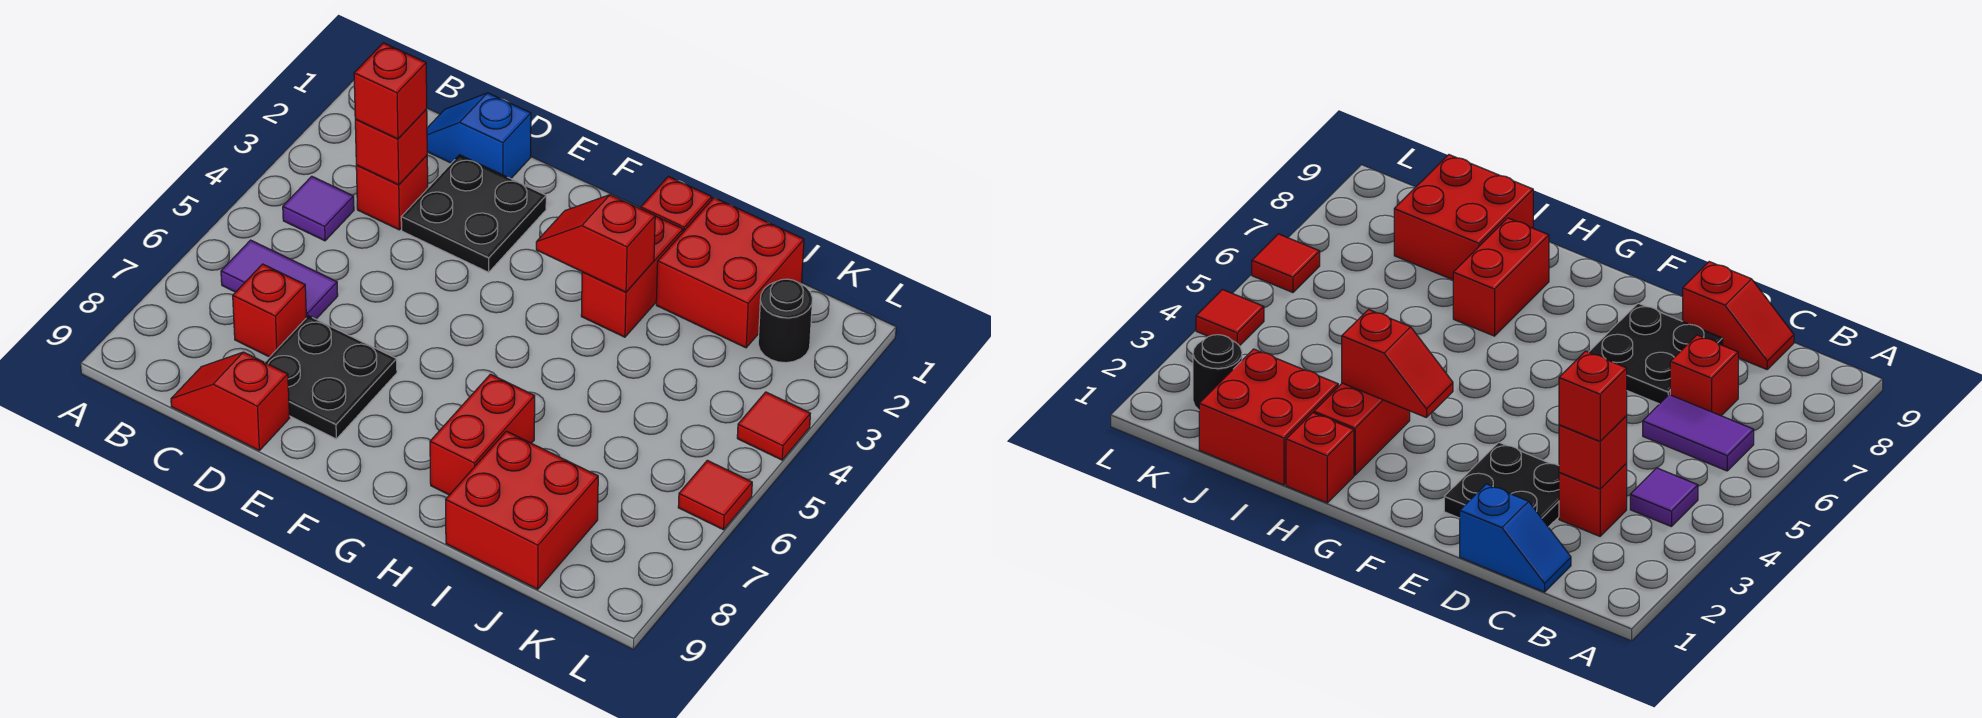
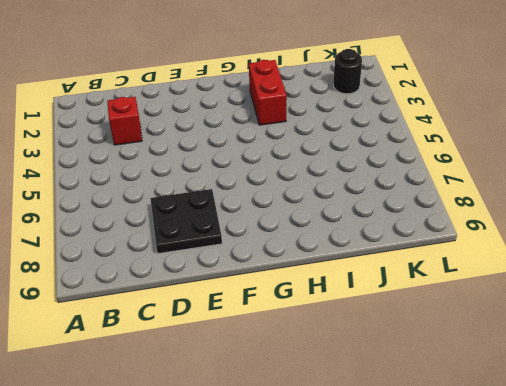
none -> purple 1x1 tile [283,176,354,241]
none -> purple 1x2 tile [221,240,338,319]
none -> blue 1x2 slope [427,93,531,179]

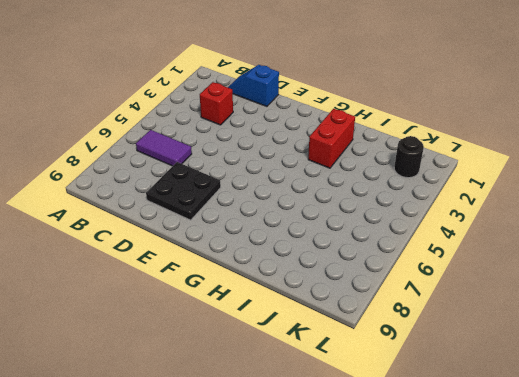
none -> purple 1x1 tile [283,176,354,241]
none -> red 1x1 brick [233,264,306,357]
none -> red 1x2 slope [171,352,289,450]

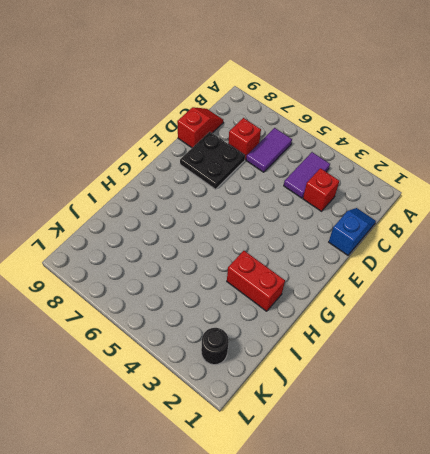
purple 1x2 tile [284,152,330,198] -> purple 1x1 tile [283,176,354,241]
none -> black 2x2 plate [401,155,546,272]
none -> red 1x1 brick [641,176,712,232]
none -> red 1x2 brick [430,374,535,495]

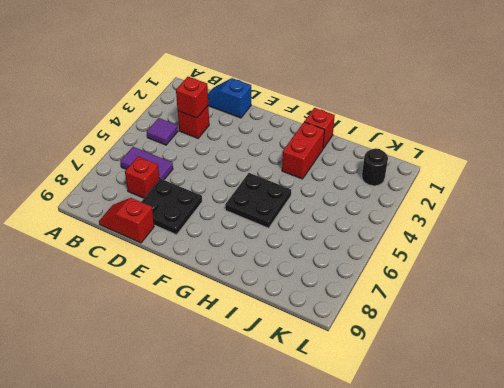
black 2x2 plate [225,173,291,228] -> black 2x2 plate moved to [401,155,546,272]
none -> red 1x2 brick [430,374,535,495]
none -> red 2x2 brick [656,198,804,348]
none -> red 2x2 brick [446,431,598,589]

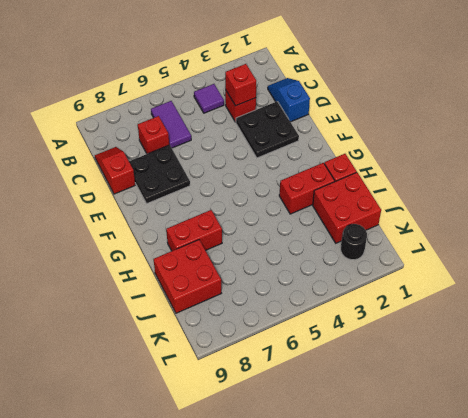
none -> red 1x1 tile [737,392,810,460]
none -> red 1x1 tile [678,460,752,530]
none -> red 1x2 slope [536,195,655,292]

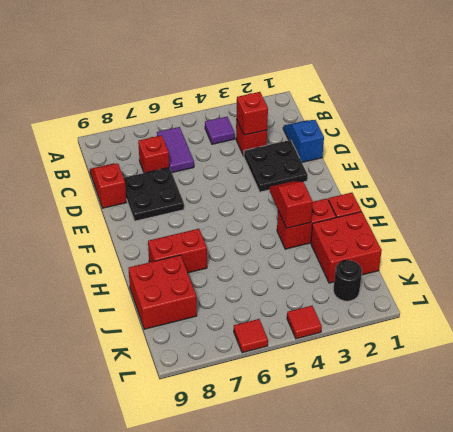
none -> red 1x1 brick [354,43,427,139]

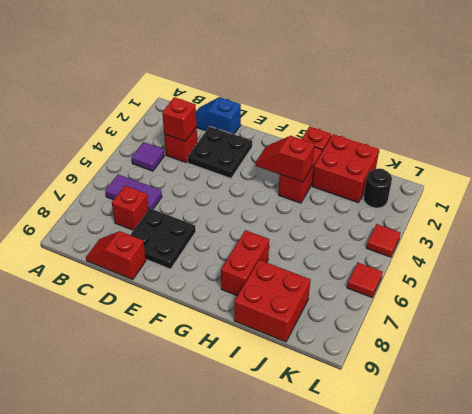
none -> red 1x1 brick [354,43,427,139]

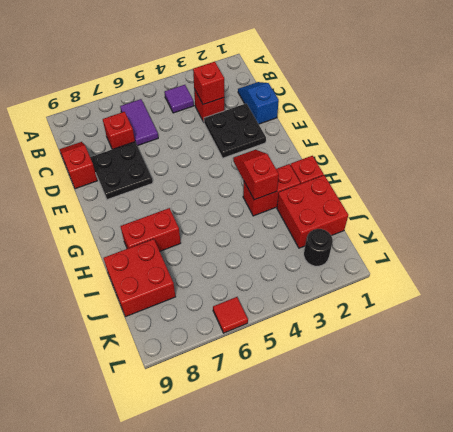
none -> red 1x1 tile [737,392,810,460]
none -> red 1x1 brick [354,43,427,139]

